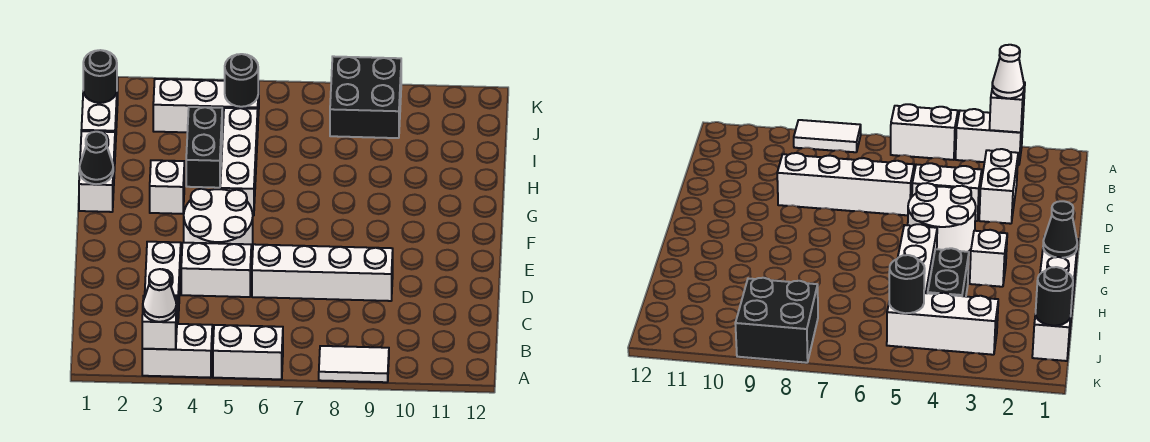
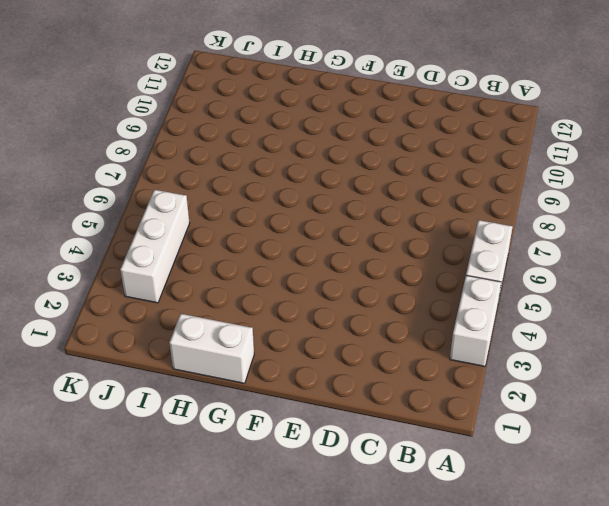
none -> white 1x2 tile [319,346,389,382]
none -> white 1x2 brick [145,242,181,322]
none -> white 1x2 brick [181,243,251,297]

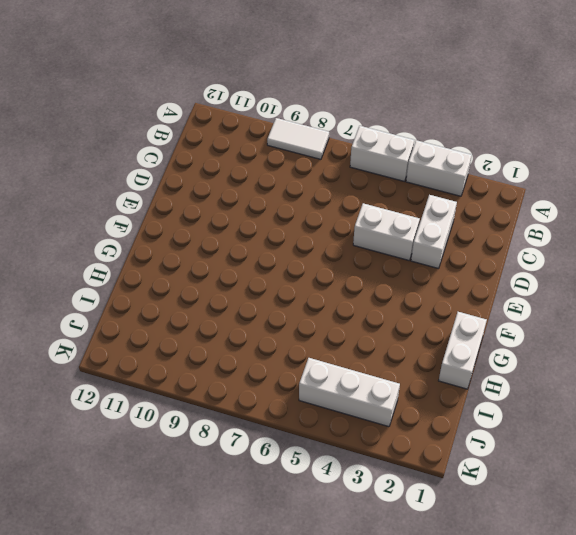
none -> white 1x4 brick [252,244,393,301]
none -> white 2x2 round brick [184,189,253,249]
none -> white 1x1 brick [150,160,184,214]

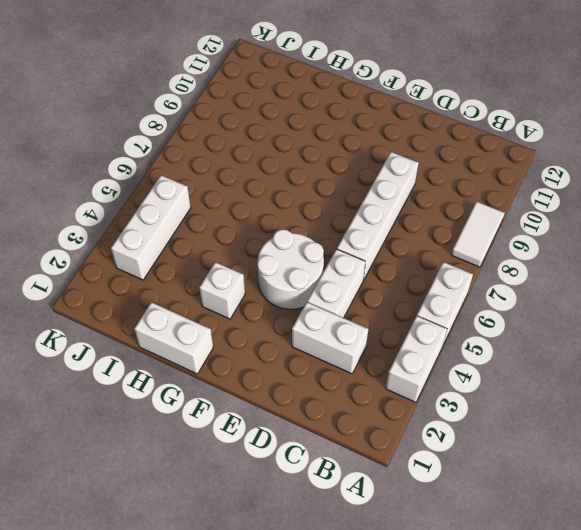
none -> white 1x3 brick [220,108,258,216]
none -> black 1x2 brick [186,107,222,188]
none -> white 1x2 brick [81,78,118,149]

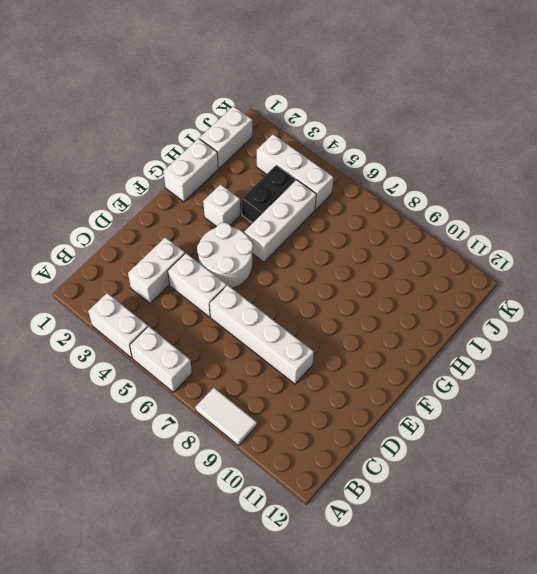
none -> black 2x2 brick [330,56,401,138]
none -> white 1x1 brick [142,296,177,349]
none -> black 1x1 cone [80,132,113,184]

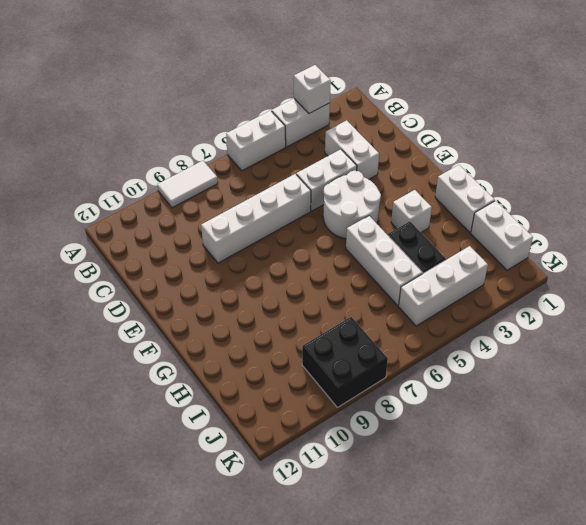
none -> black 1x1 cone [80,132,113,184]
none -> black 1x1 round brick [83,50,117,103]
none -> black 1x1 round brick [225,54,258,107]

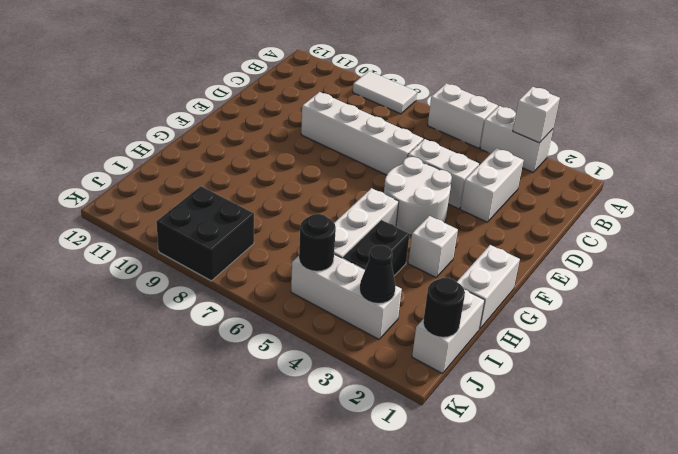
black 1x1 cone [360,245,396,304] -> black 1x1 cone moved to [80,132,113,184]
none -> white 1x1 cone [143,269,176,322]

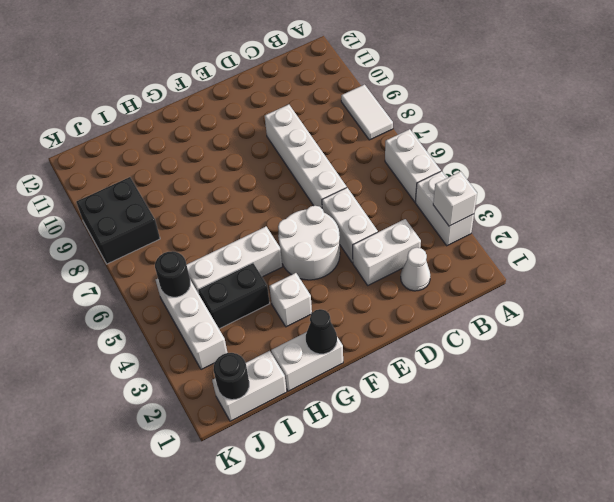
white 1x1 cone [401,248,430,291] -> white 1x1 cone moved to [143,269,176,322]

